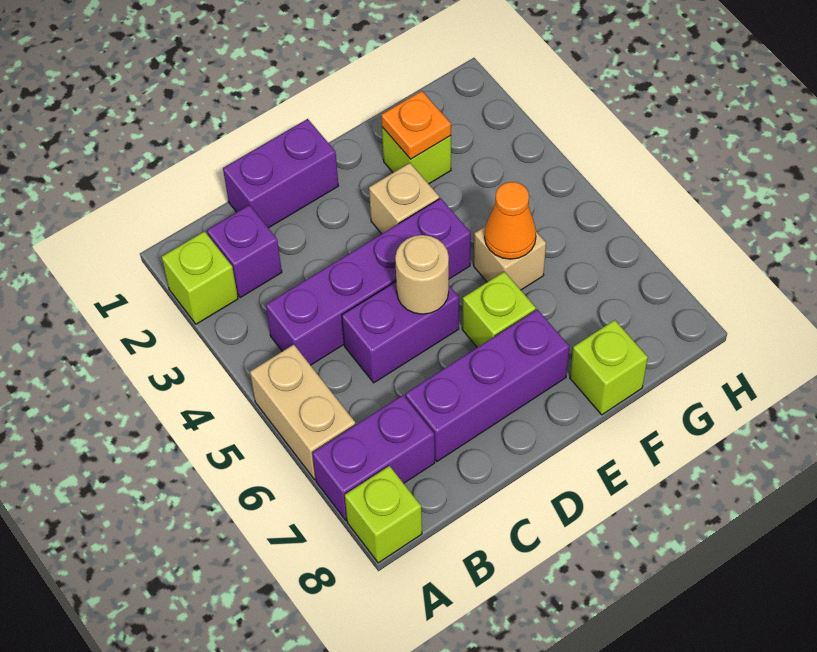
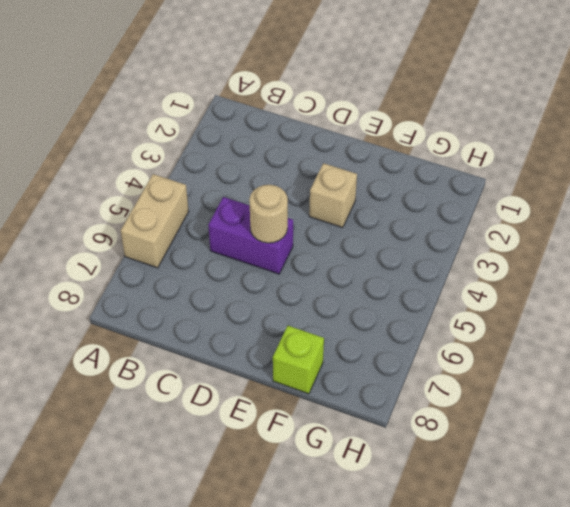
none -> lime 1x1 brick [162,231,238,324]
none -> purple 1x2 brick [312,395,435,521]
none -> lime 1x1 brick [345,466,422,563]

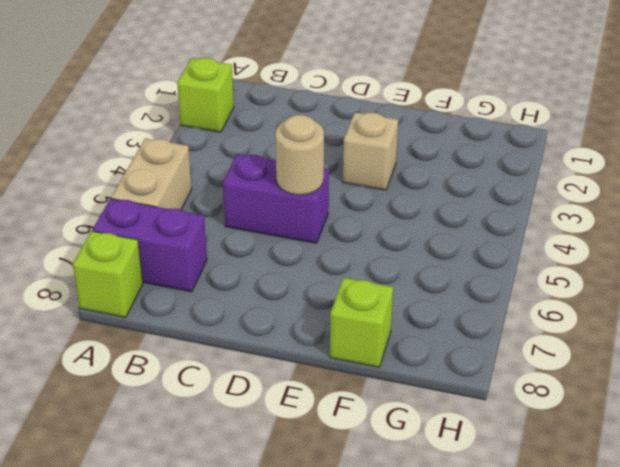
none -> purple 1x1 brick [207,205,282,298]
none -> purple 1x4 brick [266,198,471,365]
none -> purple 1x2 brick [223,119,338,228]

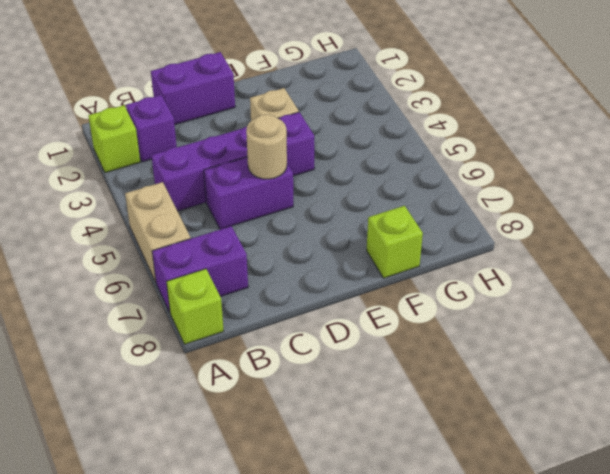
none -> purple 1x3 brick [405,309,569,461]
none -> lime 1x1 brick [462,272,536,347]
none -> lime 1x1 brick [382,127,451,184]

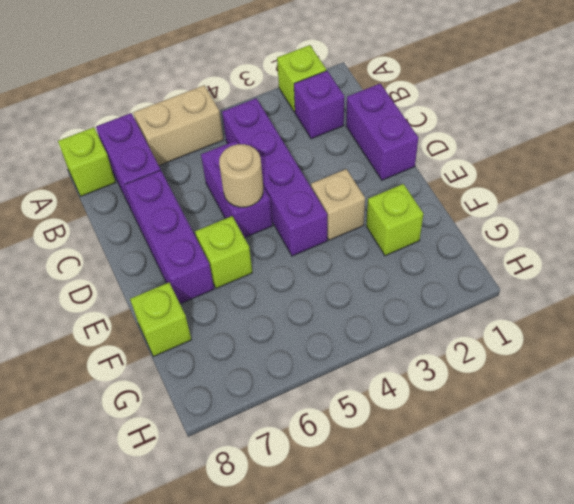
none -> tan 1x1 brick [474,226,546,290]
none -> orange 1x1 plate [381,91,451,159]
none -> orange 1x1 cone [485,182,536,259]

